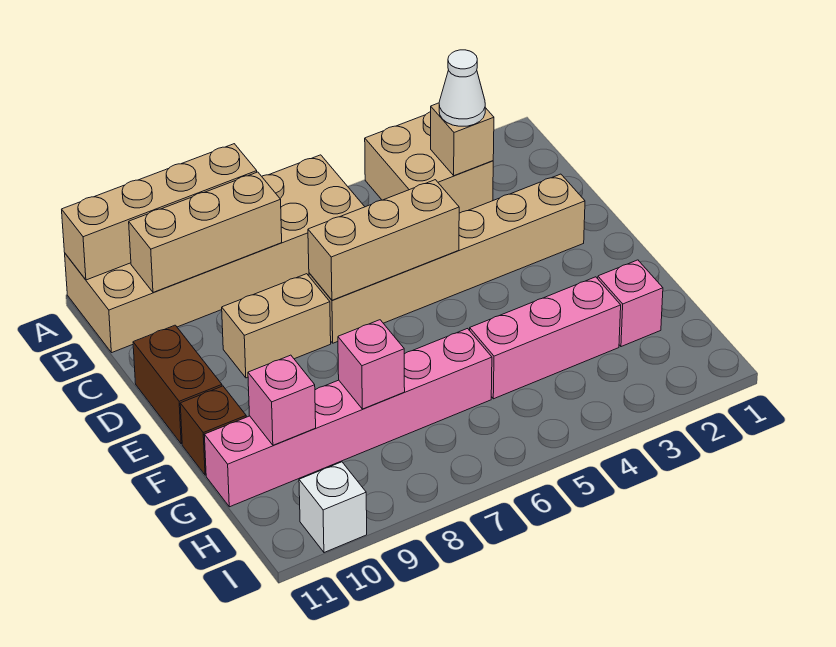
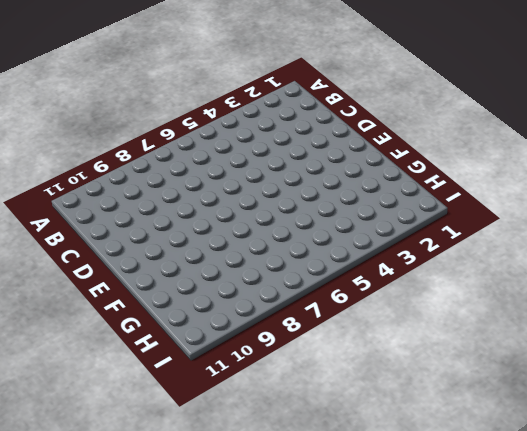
none -> tan 2x2 brick [365,112,493,213]
none -> tan 2x6 brick [65,155,365,353]
none -> tan 1x6 brick [309,174,585,343]

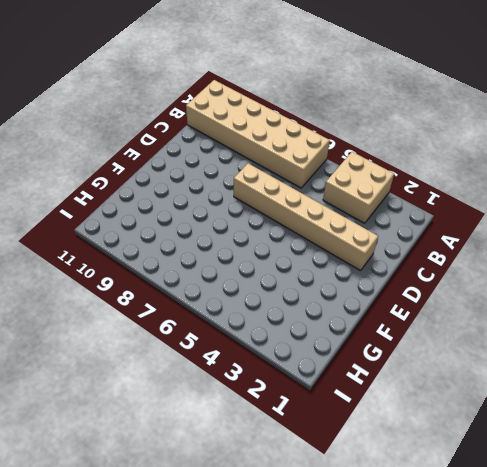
none -> tan 1x2 brick [222,274,331,378]
none -> brown 1x2 brick [133,325,222,444]
none -> brown 1x1 brick [180,386,246,475]

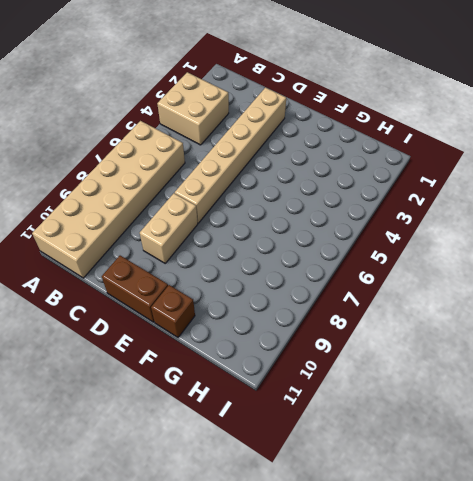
none -> pink 1x1 brick [598,260,663,347]
none -> pink 1x3 brick [470,277,621,399]
none -> pink 1x6 brick [204,329,492,507]

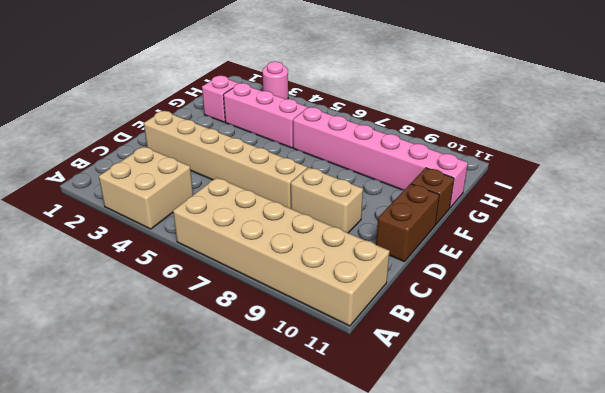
pink 1x1 round brick [262,62,288,99] -> none
none -> white 1x1 brick [299,462,367,553]
none -> tan 1x4 brick [62,144,257,280]
none -> tan 1x1 brick [431,103,494,176]

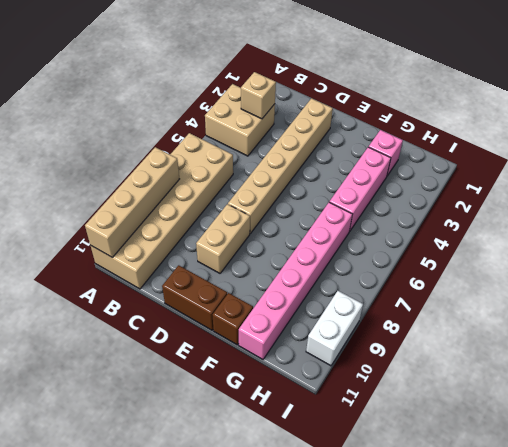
white 1x2 brick [306,291,363,366] -> white 1x1 brick [299,462,367,553]
none -> tan 1x3 brick [129,172,282,292]
none -> tan 1x3 brick [308,180,459,300]
none -> pink 1x1 brick [338,320,405,409]

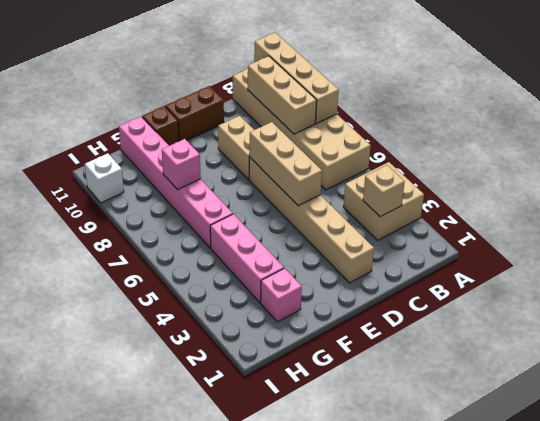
none -> pink 1x1 brick [248,355,316,445]
none -> white 1x1 cone [439,50,485,126]

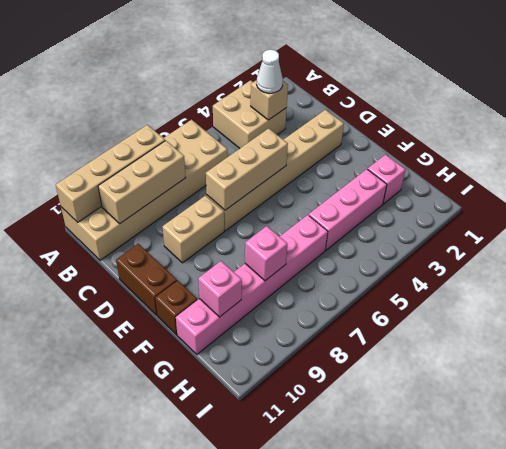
none -> white 1x1 brick [299,462,367,553]

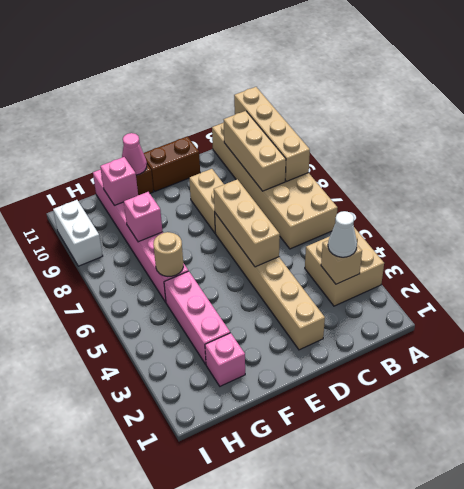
pink 1x1 cone [122,133,147,175] -> none
tan 1x1 round brick [153,232,183,276] -> none
white 1x2 brick [53,200,103,266] -> white 1x1 brick [299,462,367,553]

